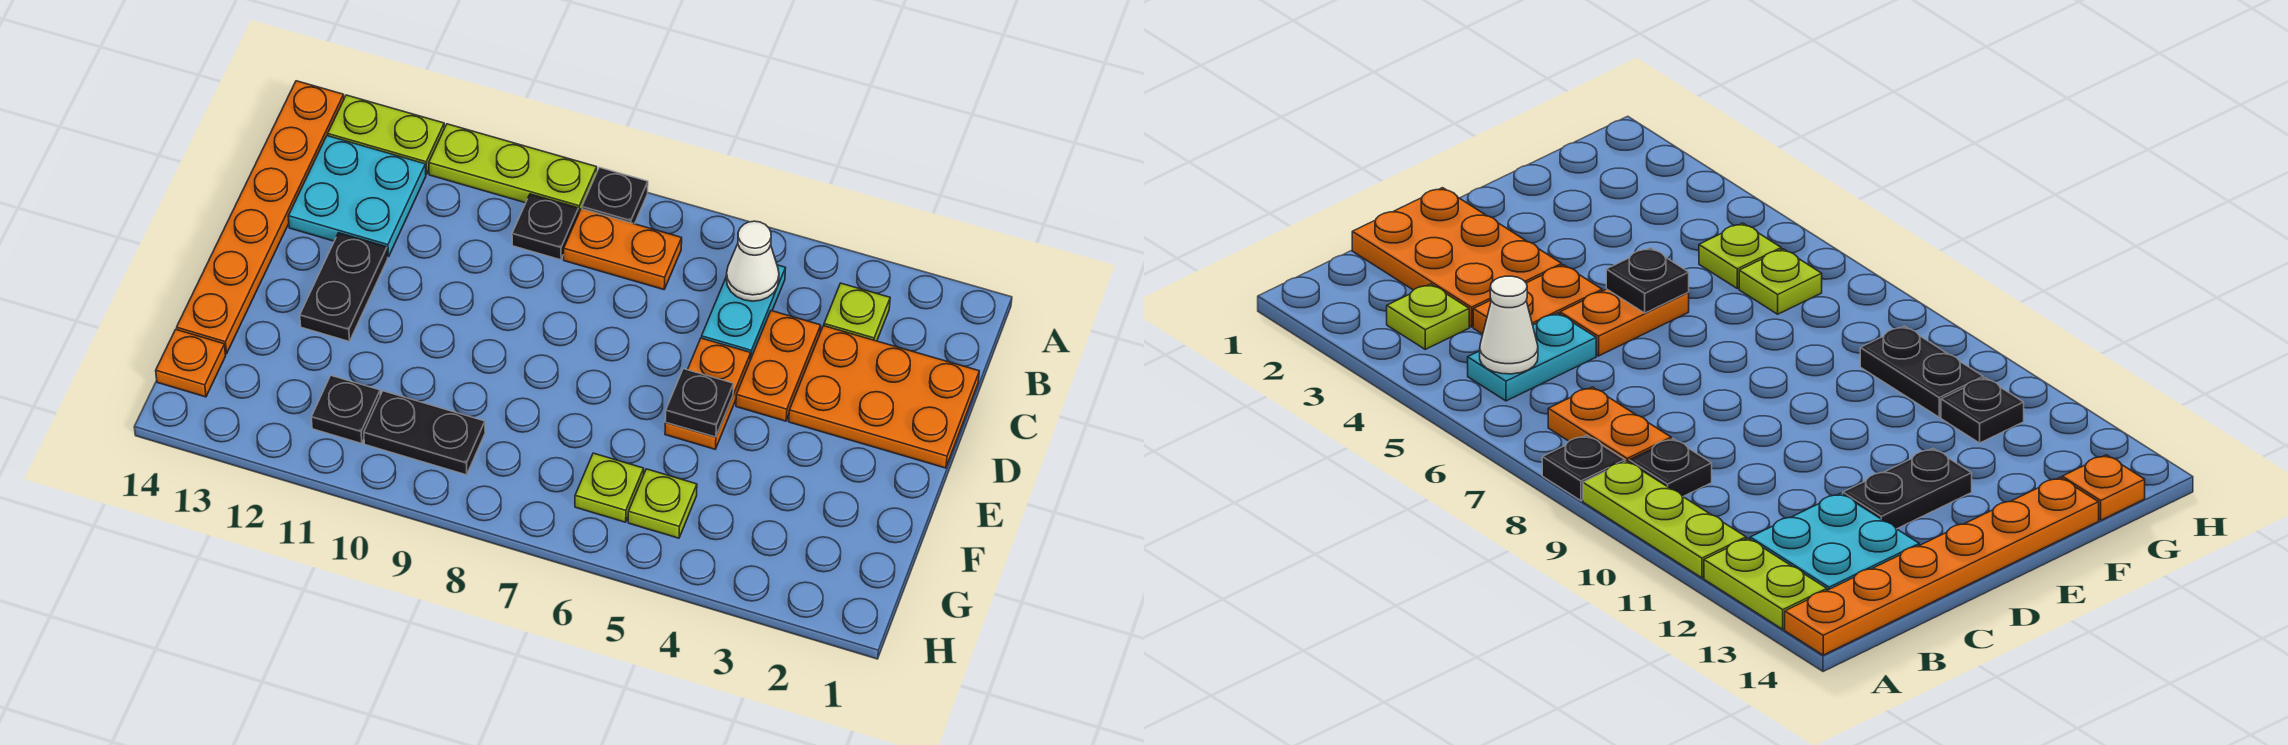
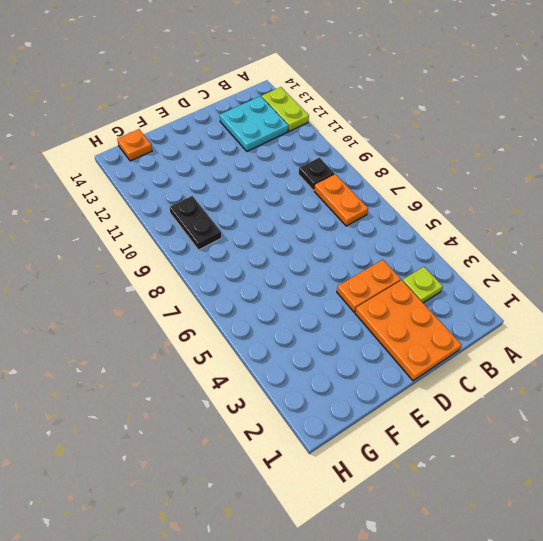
none -> black 1x1 plate [582,167,648,224]
none -> lime 1x3 plate [429,124,597,212]
none -> orange 1x6 plate [177,81,344,354]

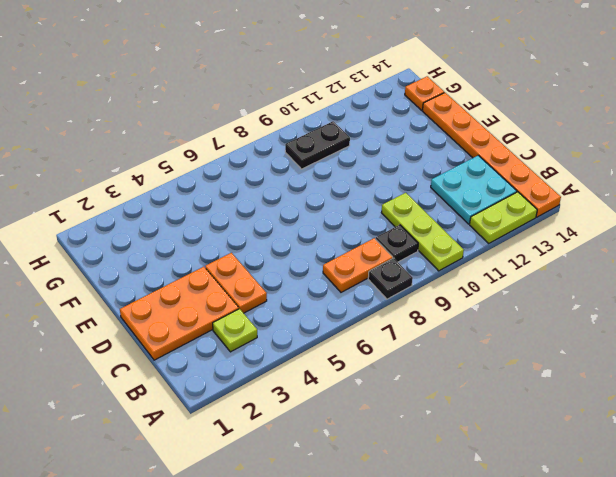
lime 1x3 plate [381,193,464,271] -> lime 1x3 plate turned to [429,124,597,212]
none -> cyan 1x2 plate [701,265,786,360]
none -> orange 1x2 plate [665,338,751,449]
none -> black 1x2 plate [300,233,388,342]

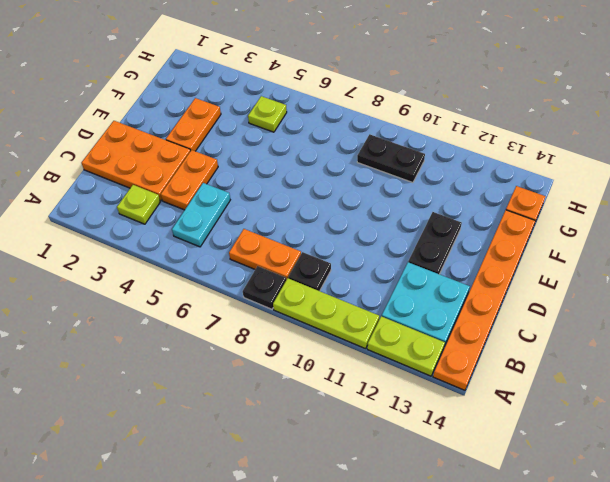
orange 1x2 plate [166,98,221,151] -> orange 1x2 plate moved to [665,338,751,449]
none -> lime 1x1 plate [575,453,644,522]
none -> black 1x1 plate [311,376,380,444]
none -> white 1x1 cone [726,221,779,301]

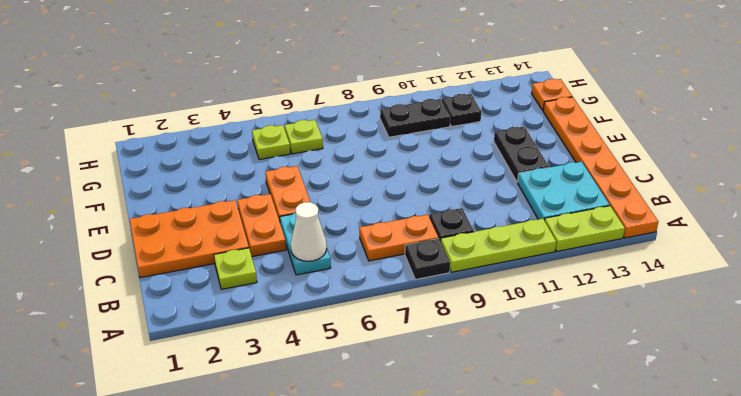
none -> black 1x1 plate [665,369,734,437]

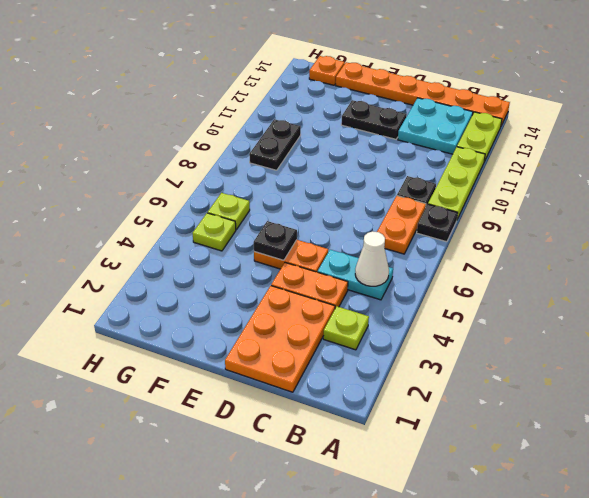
none -> black 1x1 plate [311,376,380,444]

